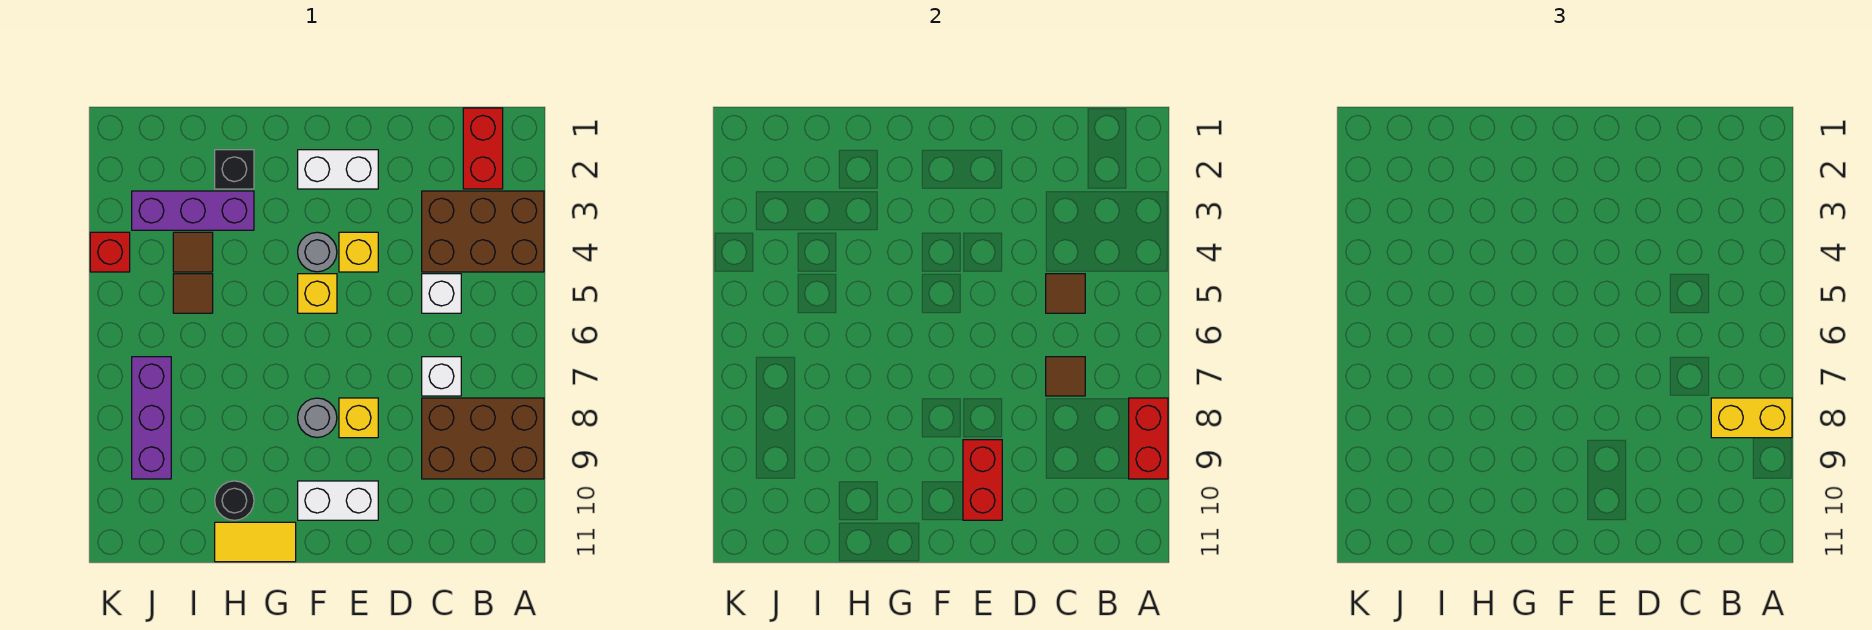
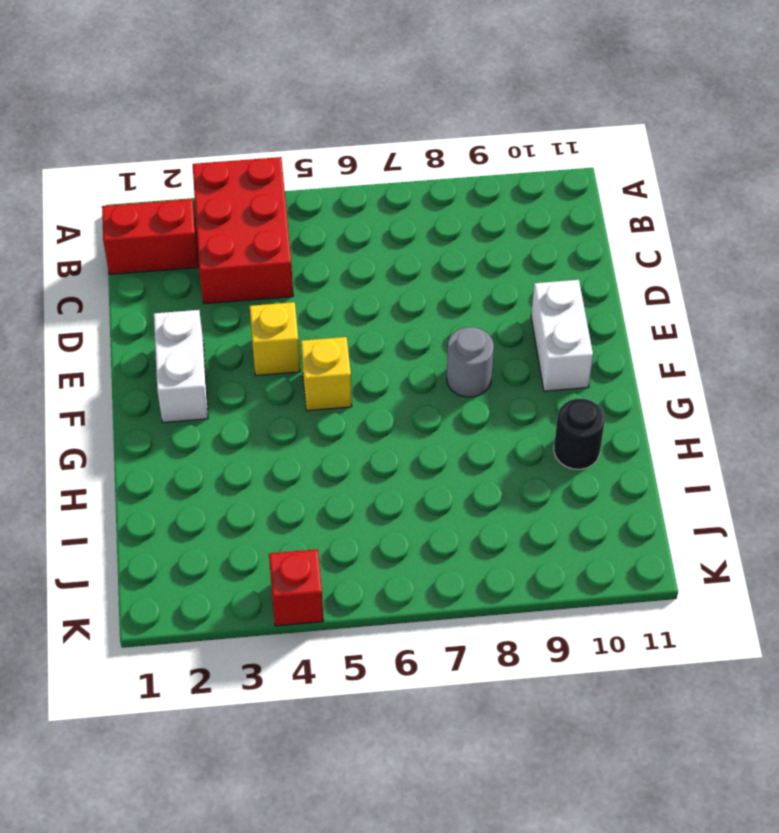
red 2x3 brick [193,157,293,304] -> brown 2x3 brick [422,191,544,272]
none -> brown 2x3 brick [422,398,544,479]
none -> white 1x1 brick [422,274,461,313]
none -> white 1x1 brick [422,357,461,396]

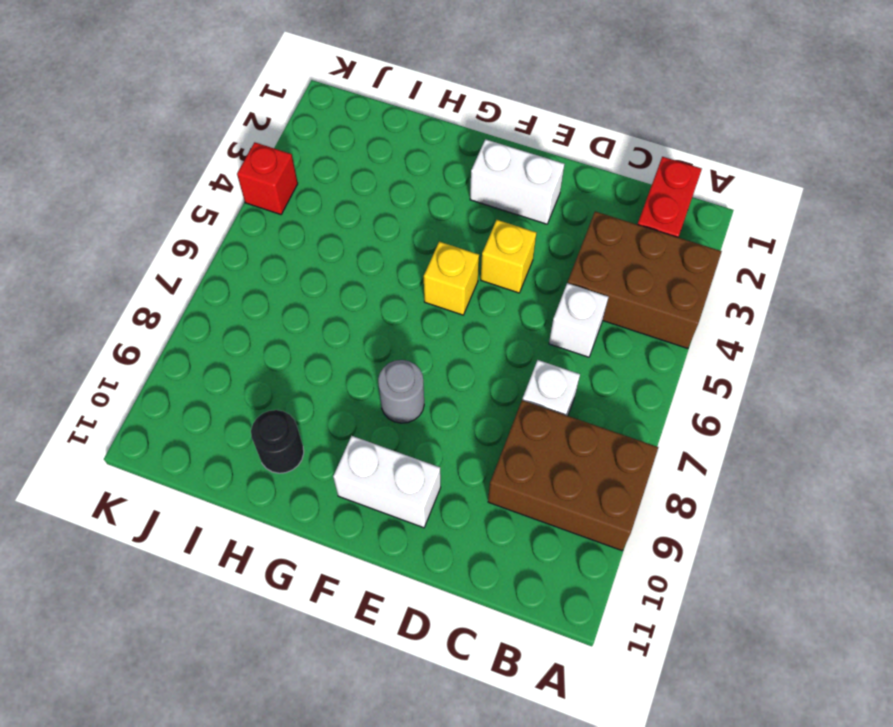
none -> yellow 1x1 brick [339,398,378,438]
none -> grey 1x1 round brick [298,232,337,272]
none -> yellow 1x2 tile [215,522,296,562]

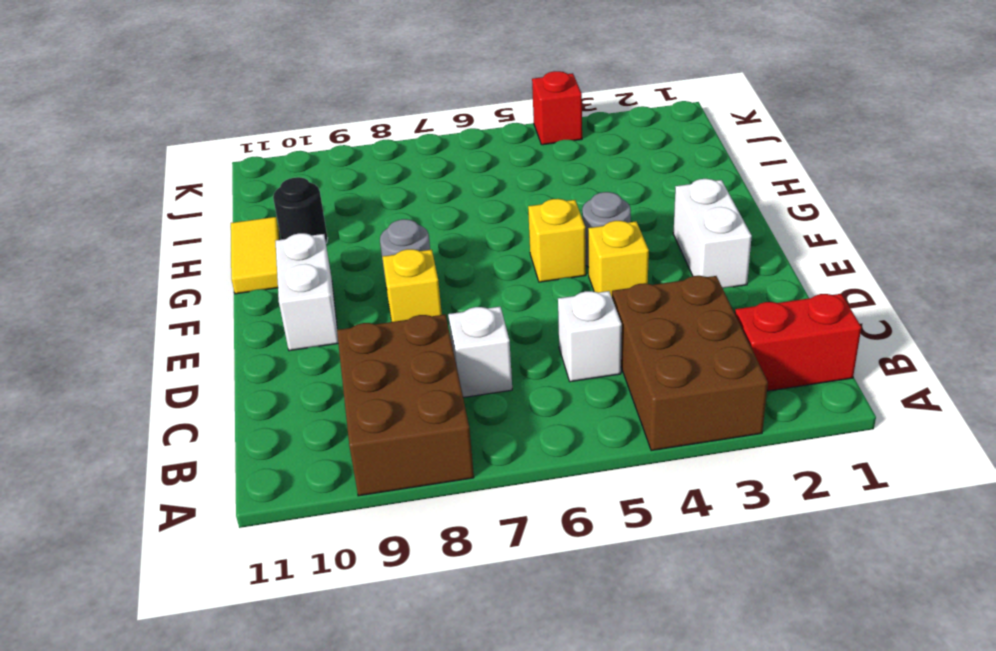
none -> black 1x1 brick [215,150,254,189]
none -> purple 1x3 brick [132,191,254,230]
none -> brown 1x1 tile [173,232,213,272]

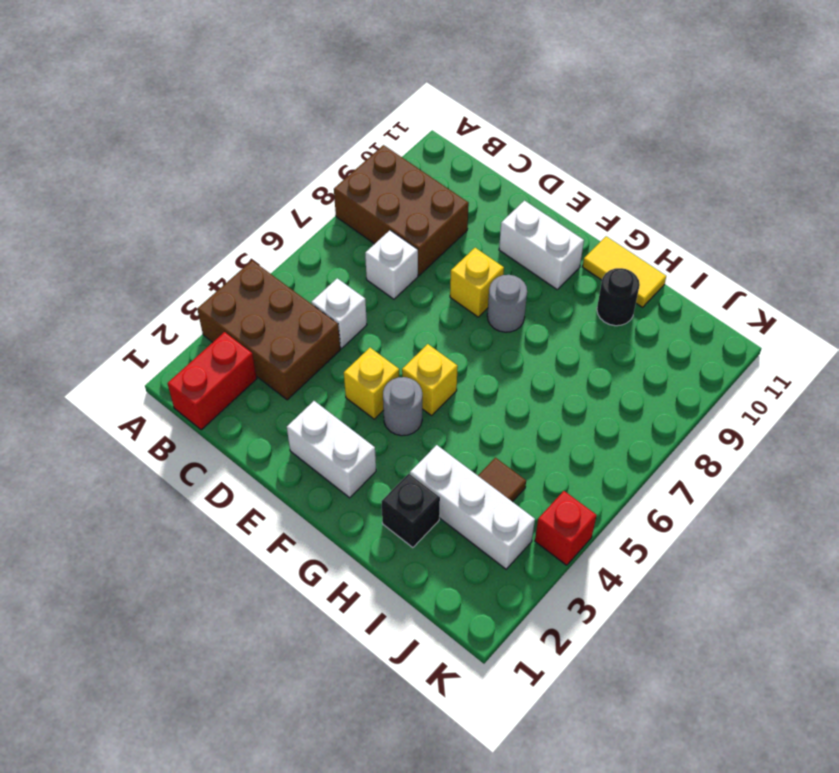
white 1x3 brick [410,445,535,569] -> purple 1x3 brick [132,191,254,230]
none -> brown 1x1 tile [173,274,213,313]
none -> purple 1x3 brick [132,357,171,479]
none -> red 1x2 brick [1129,398,1168,479]

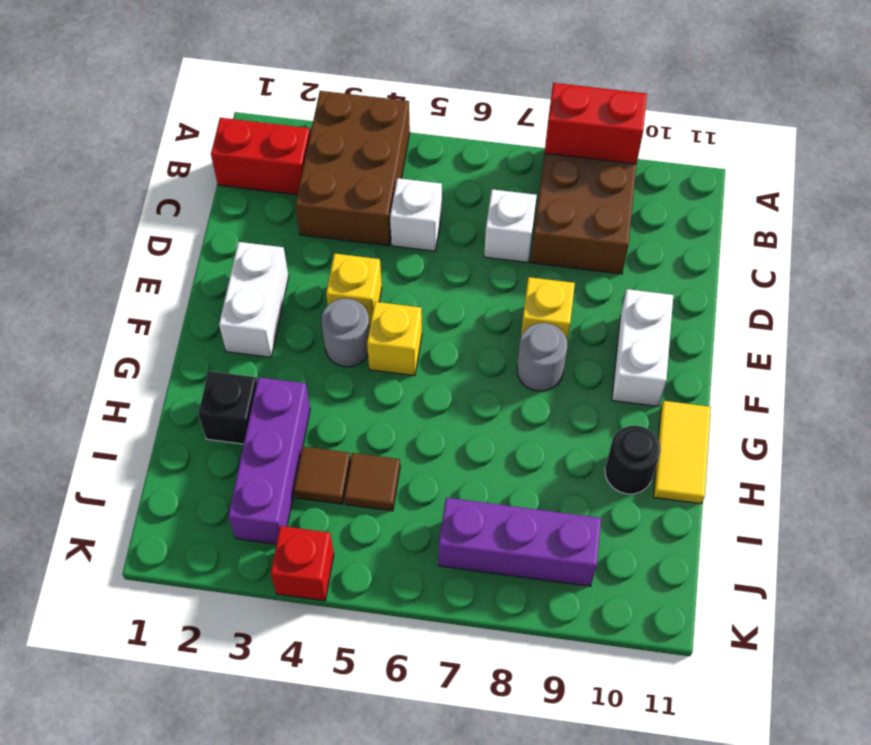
none -> brown 1x1 tile [1046,274,1085,313]
none -> brown 1x1 tile [1046,357,1085,396]
none -> red 1x2 brick [963,440,1002,520]

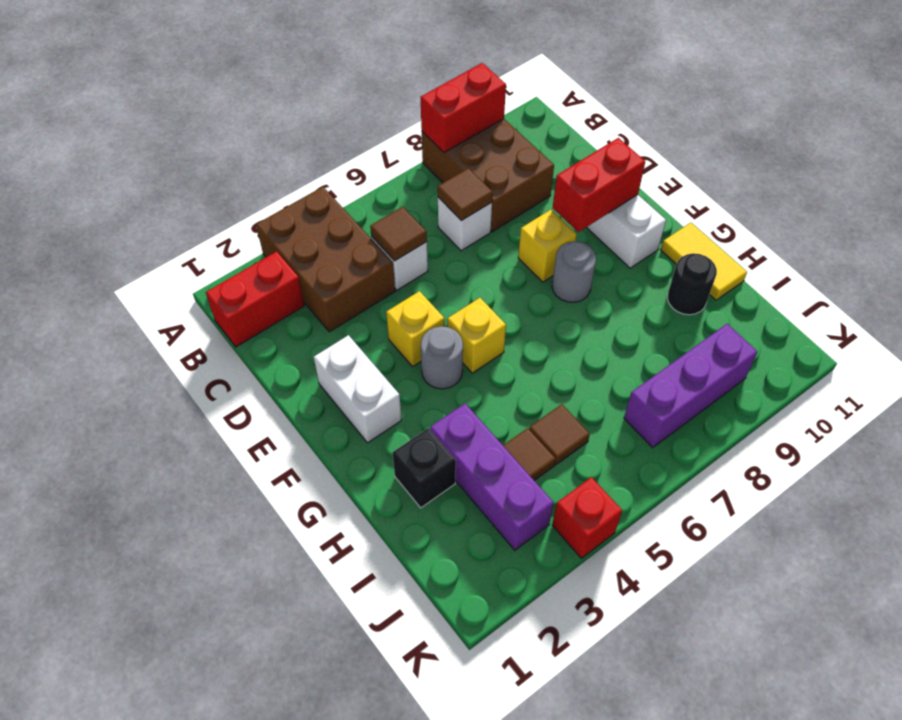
none -> yellow 1x2 brick [1711,398,1792,438]

